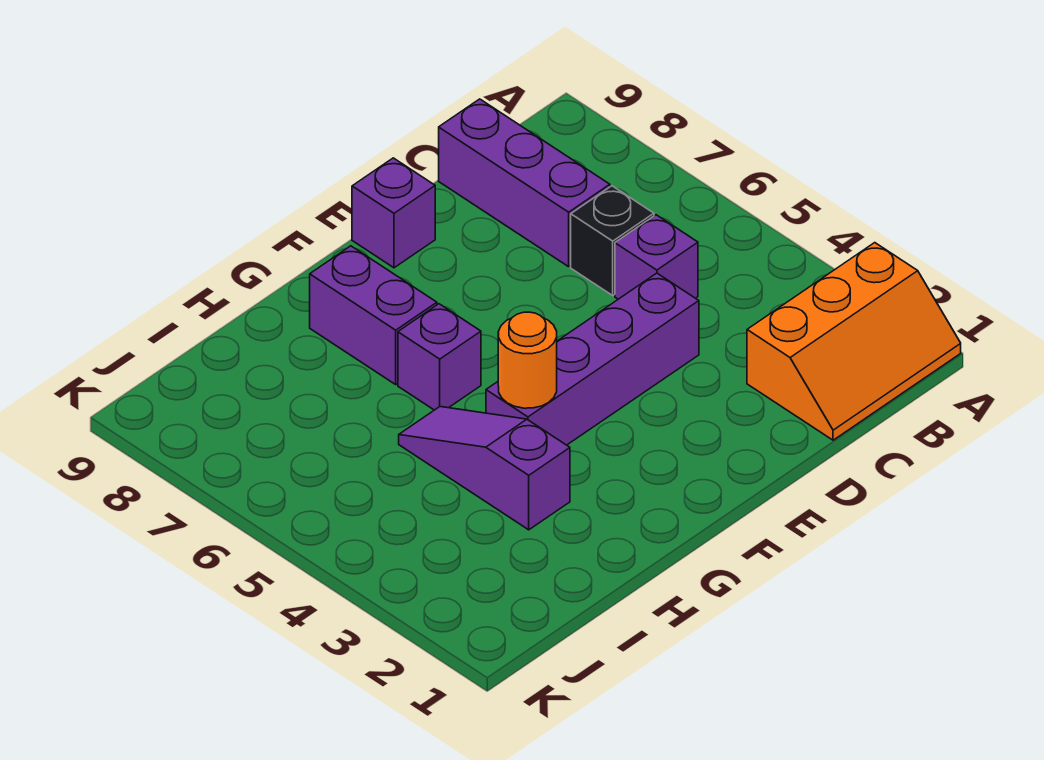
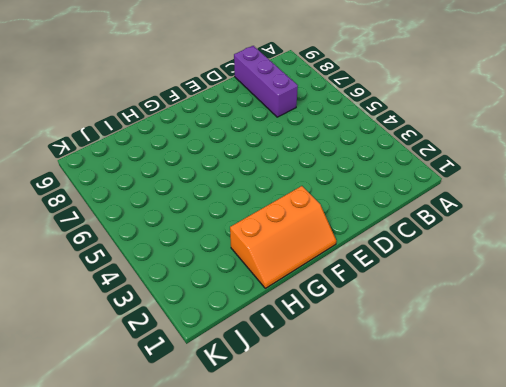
orange 2x3 slope [230,186,336,288] -> orange 2x3 slope moved to [747,243,961,440]
none -> purple 1x1 brick [615,215,698,299]
none -> black 1x1 brick [571,186,654,295]

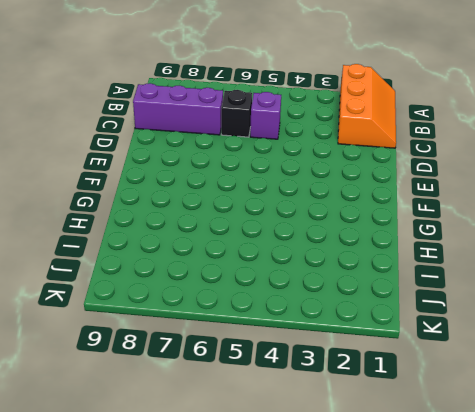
none -> purple 1x4 brick [486,273,699,445]
none -> purple 1x1 brick [352,158,435,268]

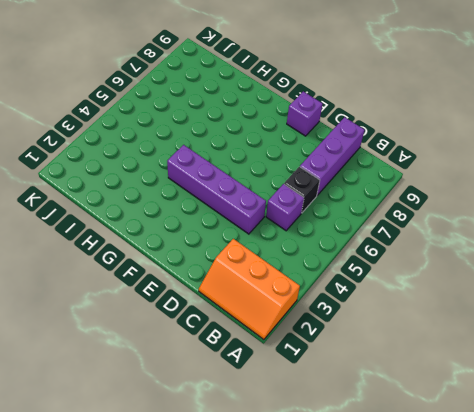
none -> purple 1x1 brick [398,304,481,410]
none -> purple 1x2 brick [310,246,437,384]

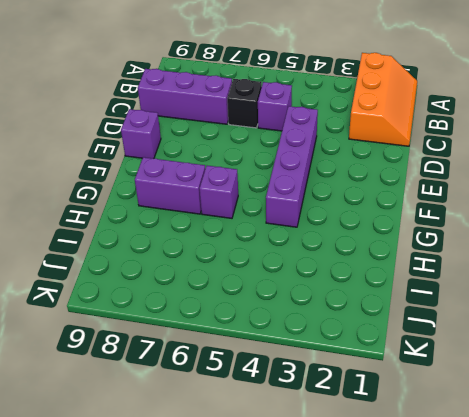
none -> purple 1x3 slope [399,407,570,530]
none -> orange 1x1 round brick [498,312,557,408]

